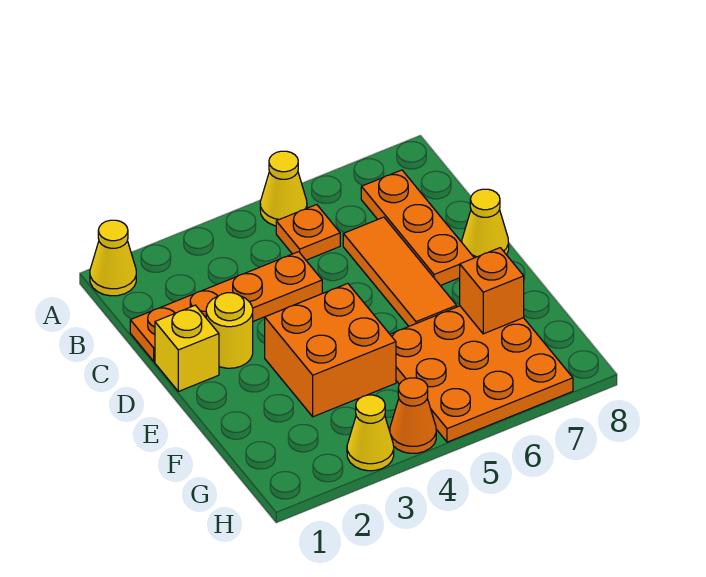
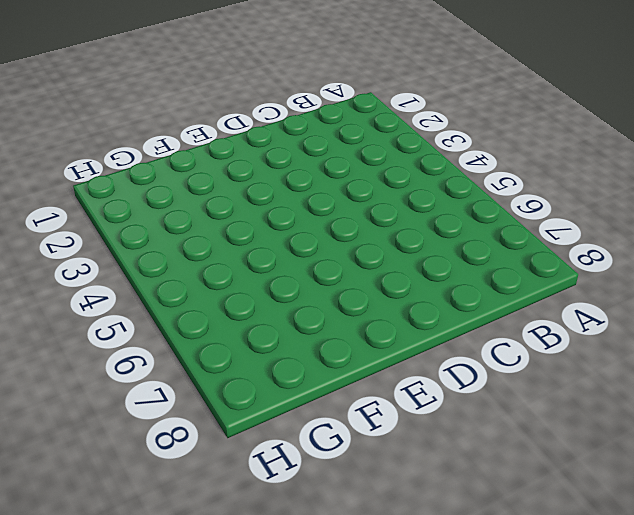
none -> yellow 1x1 cone [90,220,136,296]
none -> yellow 1x1 cone [260,151,307,226]
none -> orange 1x1 plate [276,205,340,260]

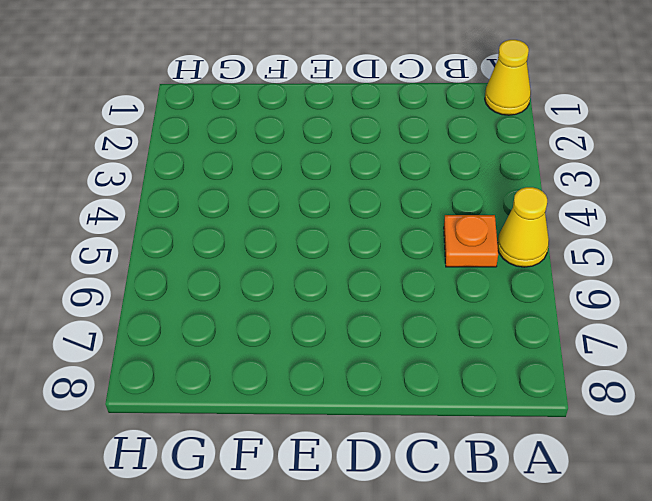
none -> orange 1x3 plate [361,170,474,286]
none -> orange 1x4 plate [130,252,322,361]
none -> orange 1x3 tile [343,217,457,326]

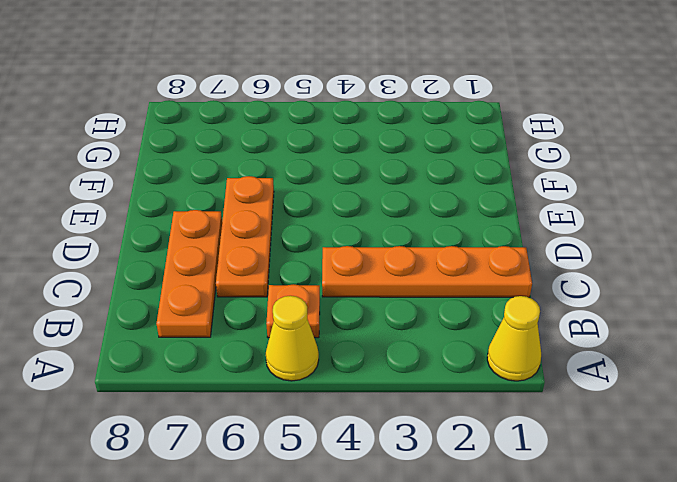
orange 1x3 plate [216,176,274,297] -> orange 1x3 tile [343,217,457,326]
none -> yellow 1x1 brick [155,305,219,391]
none -> yellow 1x1 round brick [206,293,253,368]
none -> yellow 1x1 cone [462,189,509,258]

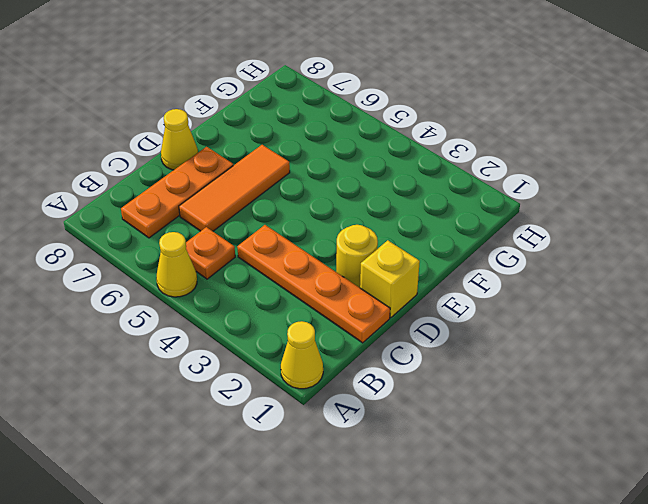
none -> orange 2x2 brick [265,283,396,417]
none -> orange 3x3 plate [390,306,573,442]
none -> yellow 1x1 cone [347,395,394,471]

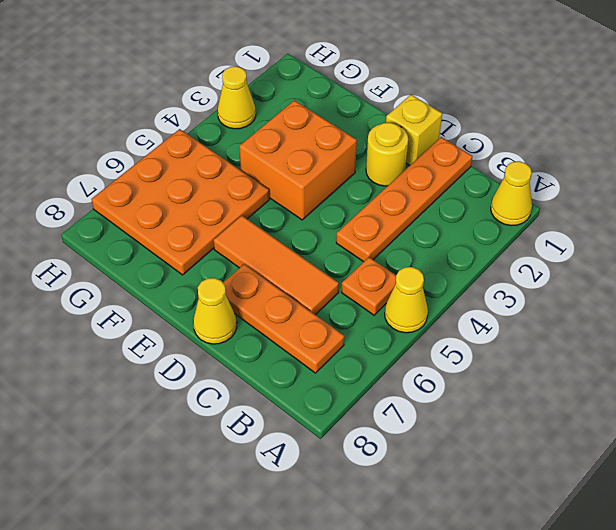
none -> orange 1x1 cone [390,378,436,453]
none -> orange 1x1 brick [460,248,524,334]

